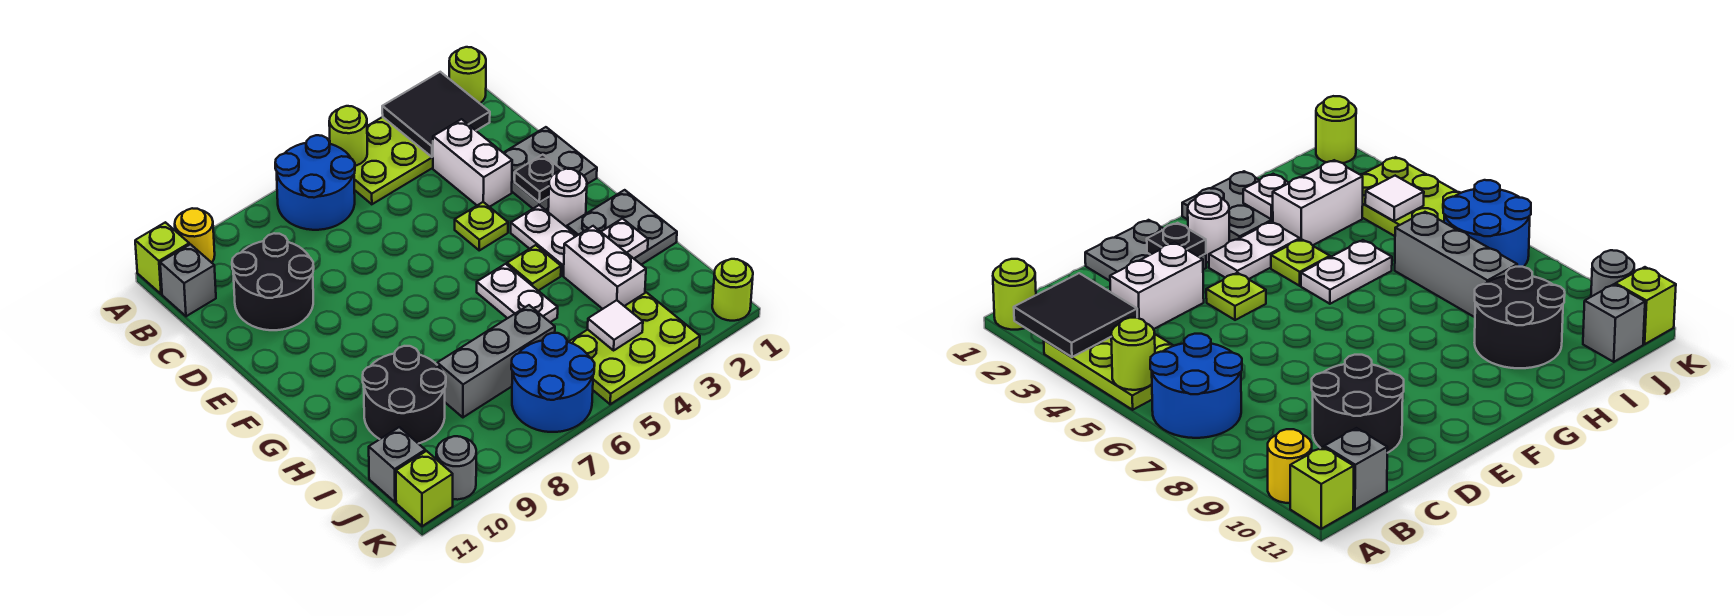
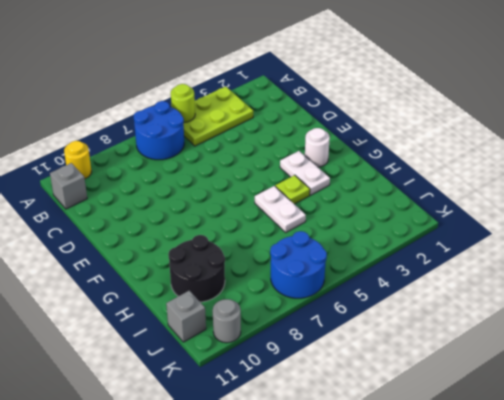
none -> lime 1x1 round brick [449,47,486,103]
none -> lime 1x1 brick [135,222,189,294]
none -> white 1x2 brick [433,119,512,207]

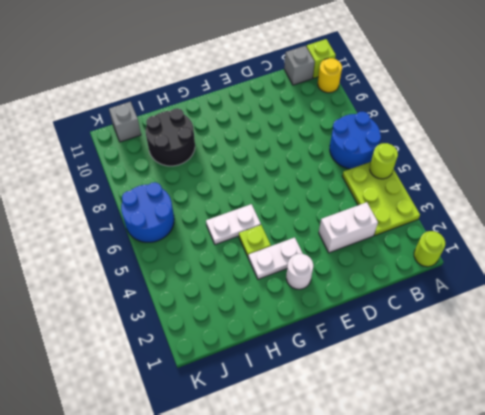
none -> black 2x2 round brick [232,233,314,330]
none -> grey 2x2 plate [504,127,597,210]
none -> lime 1x1 plate [455,202,508,250]

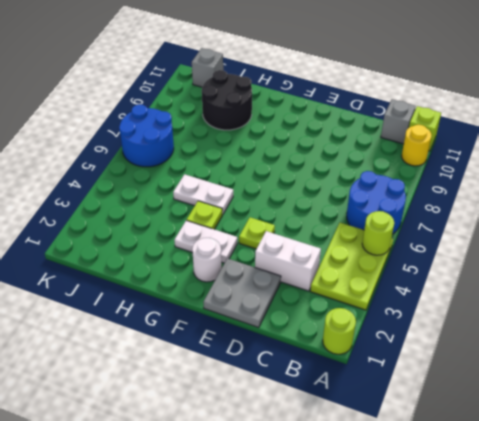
none -> black 2x2 round brick [232,233,314,330]
none -> grey 2x2 plate [567,190,677,265]
none -> white 1x2 brick [563,226,646,309]

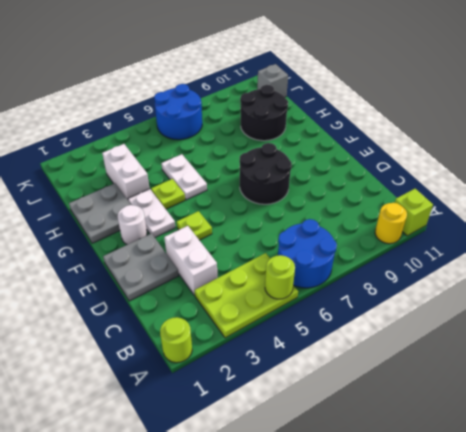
black 2x2 round brick [239,143,292,204] -> black 2x2 round brick moved to [232,233,314,330]
none -> grey 1x1 brick [160,244,216,316]
none -> grey 1x3 brick [437,305,555,417]
none -> lime 2x3 plate [569,292,700,404]

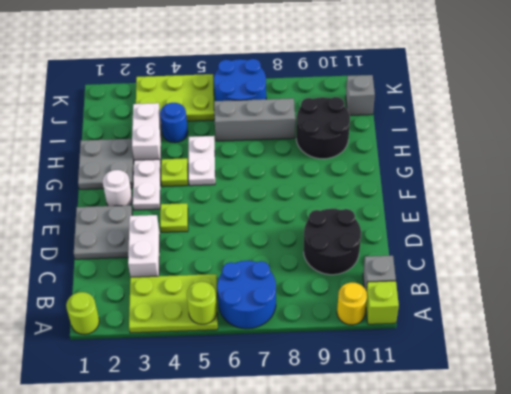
blue 1x1 round brick [160,103,188,143] -> none
none -> lime 1x1 round brick [712,259,753,321]
none -> grey 1x1 round brick [436,436,476,500]
none -> lime 1x1 brick [396,451,453,526]

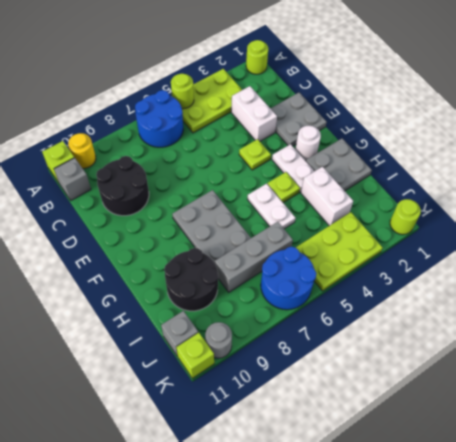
grey 2x3 plate [172,190,251,263] -> none
none -> black 2x2 tile [382,72,490,157]
none -> black 1x1 plate [515,155,562,202]
none -> white 1x1 plate [601,219,648,258]

